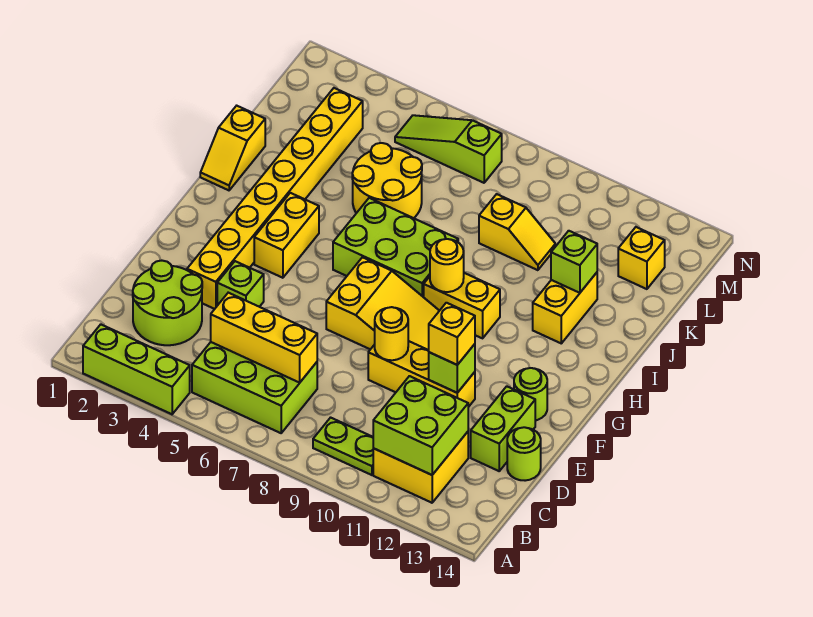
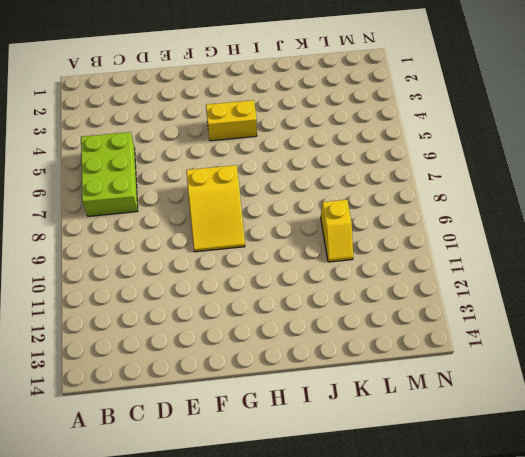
none -> lime 1x3 brick [83,324,190,414]
none -> lime 1x2 plate [313,418,373,475]
none -> yellow 2x2 brick [373,432,468,503]

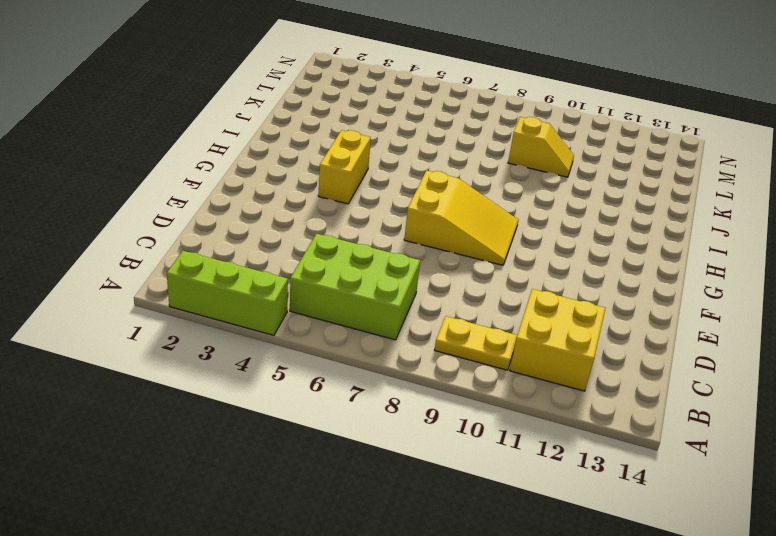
yellow 1x2 plate [435,316,517,370] -> lime 1x2 plate [313,418,373,475]
none -> lime 2x2 round brick [133,261,202,345]
none -> lime 1x2 brick [471,386,535,471]
none -> lime 1x1 round brick [507,427,541,481]

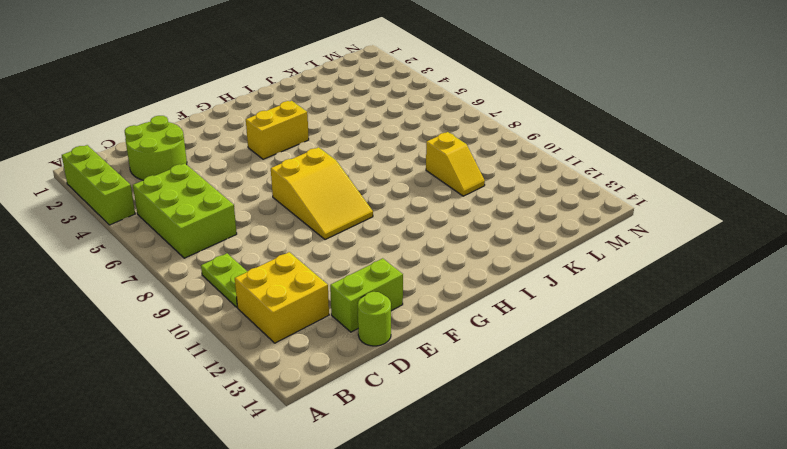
none -> yellow 1x8 brick [187,88,363,309]
none -> lime 1x1 brick [217,261,264,307]
none -> yellow 1x3 brick [368,341,475,407]

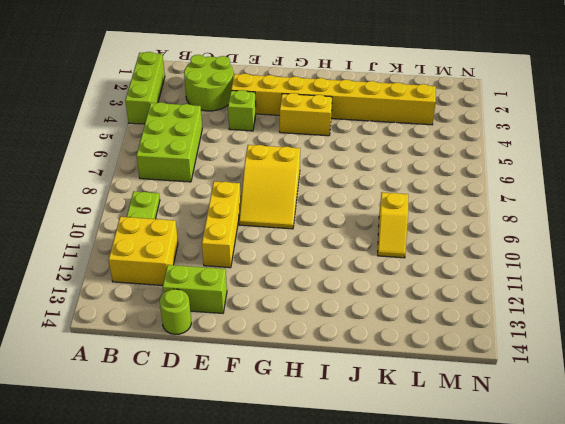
none -> lime 1x1 round brick [514,368,547,420]
none -> lime 2x3 brick [333,198,458,297]
none -> yellow 1x2 brick [424,273,500,338]

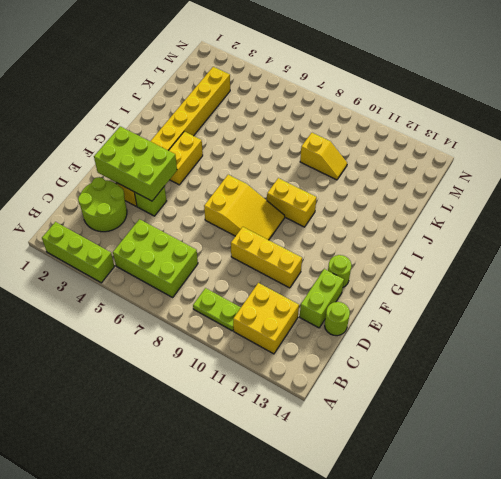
lime 2x3 brick [94,126,177,201] -> lime 2x3 brick moved to [333,198,458,297]
none -> yellow 1x2 slope [200,106,265,190]
none -> yellow 1x2 brick [533,273,597,343]
none -> yellow 2x2 round brick [352,143,422,218]

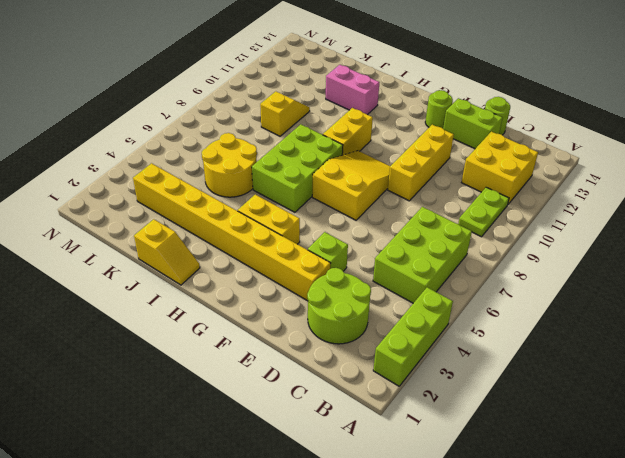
pink 1x2 brick [326,65,380,115] -> yellow 1x2 brick [533,273,597,343]
none -> yellow 1x1 brick [618,227,665,289]
none -> lime 1x3 slope [395,115,502,183]
none -> lime 2x2 brick [373,376,468,475]

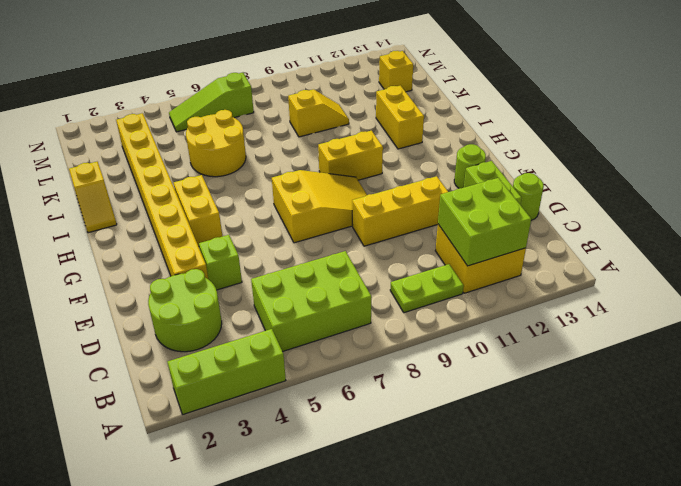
none -> lime 2x3 brick [333,198,458,297]
none -> yellow 1x3 brick [211,293,317,383]
none -> yellow 1x1 round brick [375,307,408,360]

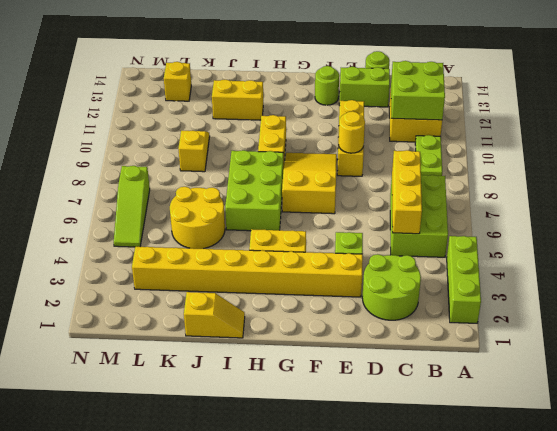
none -> lime 1x1 brick [429,344,475,393]
none -> yellow 1x1 round brick [430,239,464,292]
none -> lime 1x1 brick [551,231,597,293]

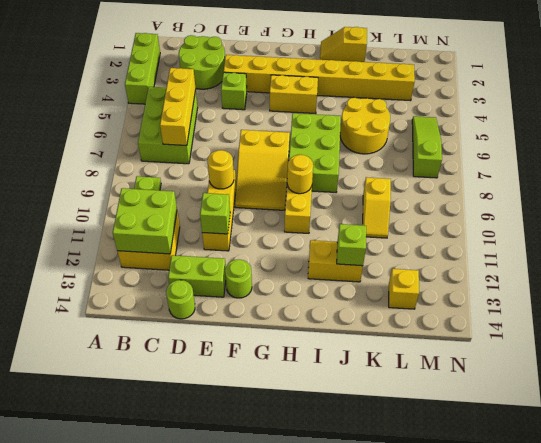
none -> yellow 1x1 brick [429,303,475,365]

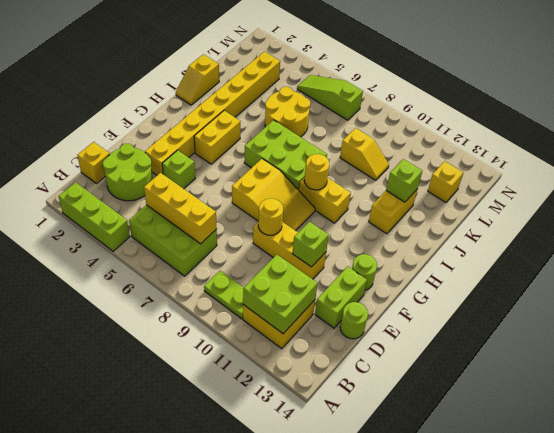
yellow 1x1 brick [77,142,110,183] -> yellow 1x1 brick moved to [429,303,475,365]

